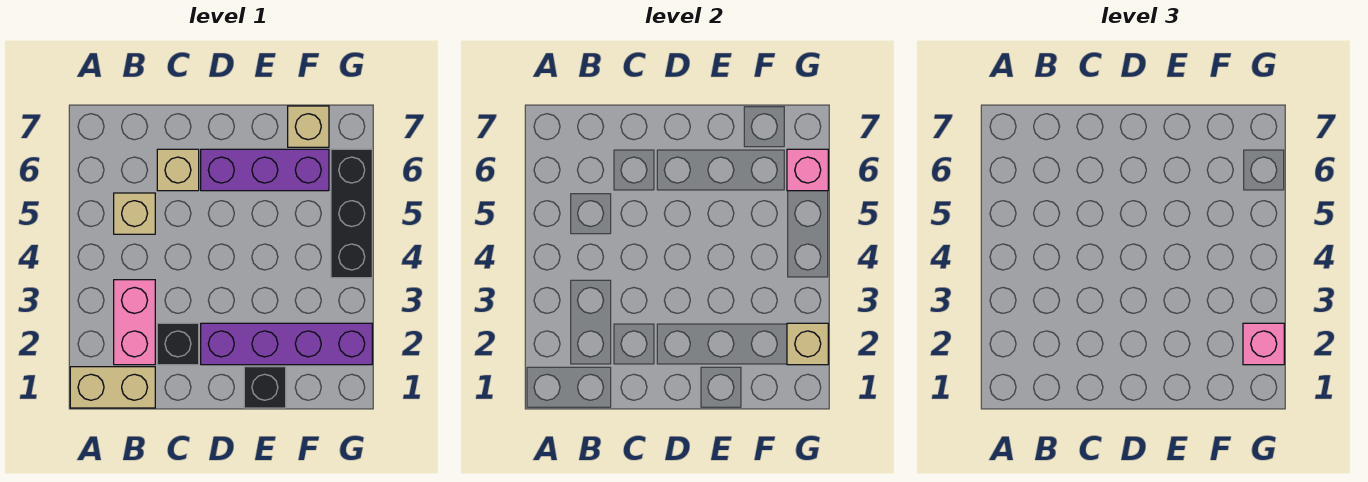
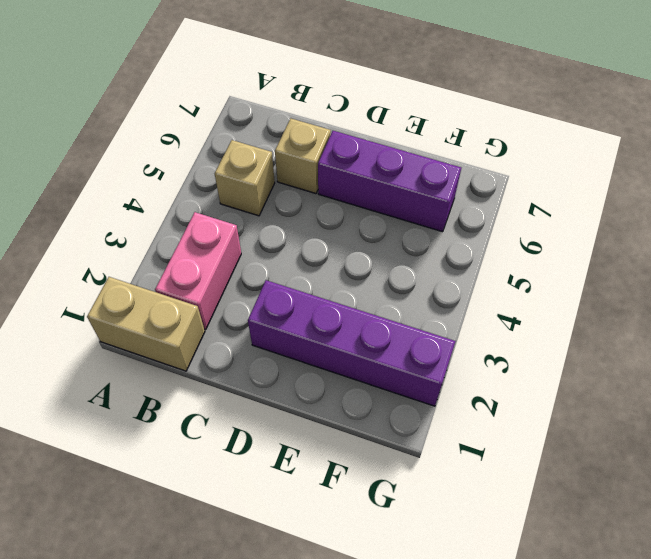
none -> black 1x1 brick [157,323,199,365]
none -> black 1x1 brick [244,367,286,408]
none -> tan 1x1 brick [288,106,329,147]

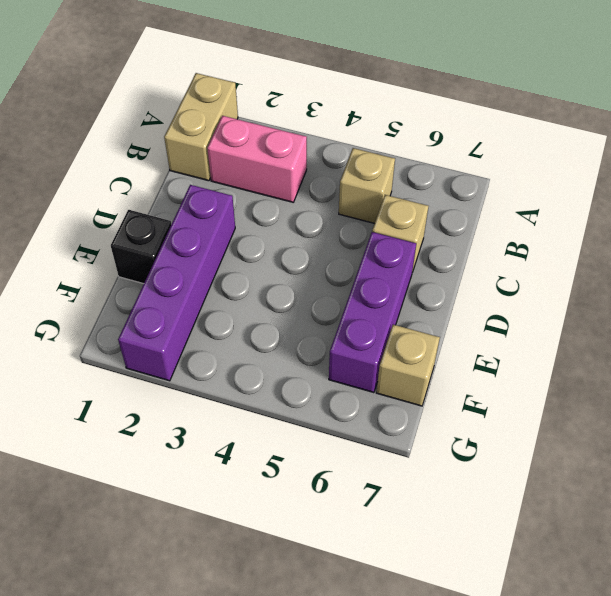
none -> black 1x1 brick [157,323,199,365]
none -> black 1x3 brick [331,149,372,278]
none -> tan 1x1 brick [787,323,828,365]

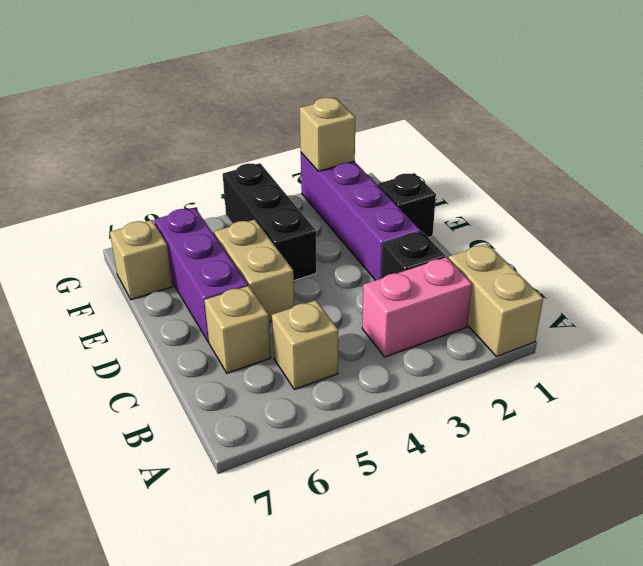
tan 1x2 brick [214,220,295,322] -> none
black 1x3 brick [223,163,316,280] -> black 1x3 brick turned to [331,149,372,278]
none -> pink 1x1 brick [787,149,828,191]
none -> pink 1x1 brick [1243,323,1284,365]

